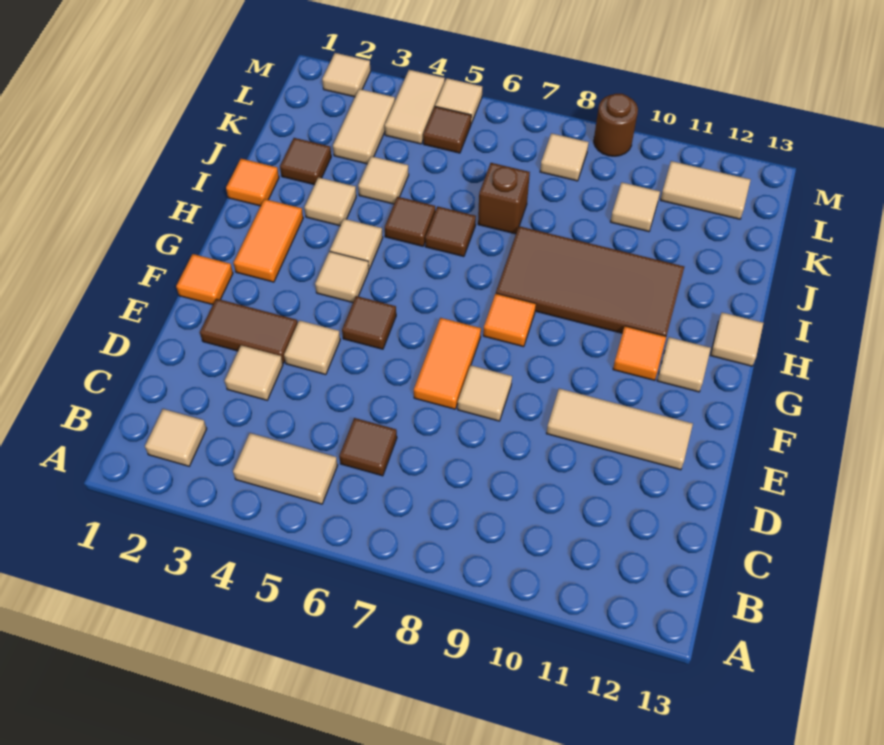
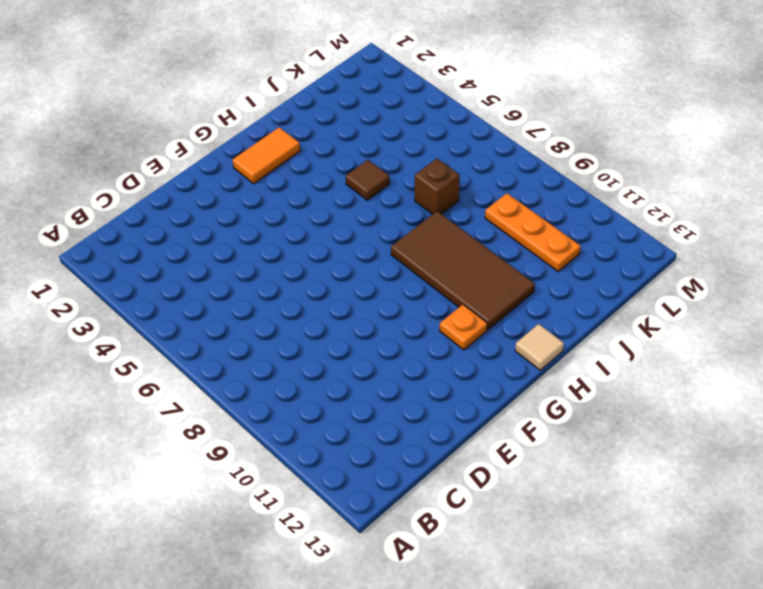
orange 1x1 plate [440,304,487,350] -> orange 1x1 tile [613,326,666,381]
orange 1x3 plate [485,193,581,271] -> tan 1x1 tile [611,182,660,232]
none -> tan 1x1 tile [145,409,207,466]
none -> tan 1x2 tile [233,433,338,504]
none -> brown 1x1 tile [339,418,397,476]
none -> tan 1x1 tile [225,345,283,400]

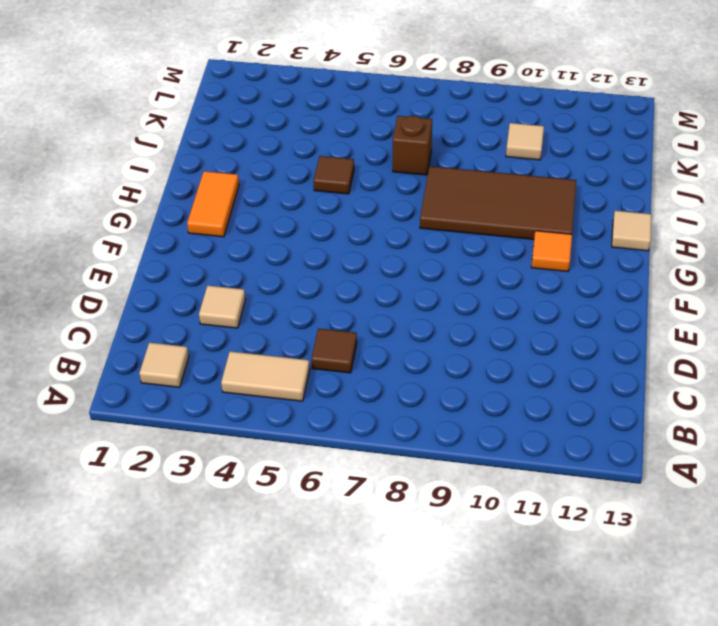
none -> brown 1x2 tile [200,299,298,363]
none -> tan 1x1 tile [284,320,340,375]
none -> orange 1x2 tile [414,318,481,409]
none -> tan 1x1 tile [458,365,512,421]

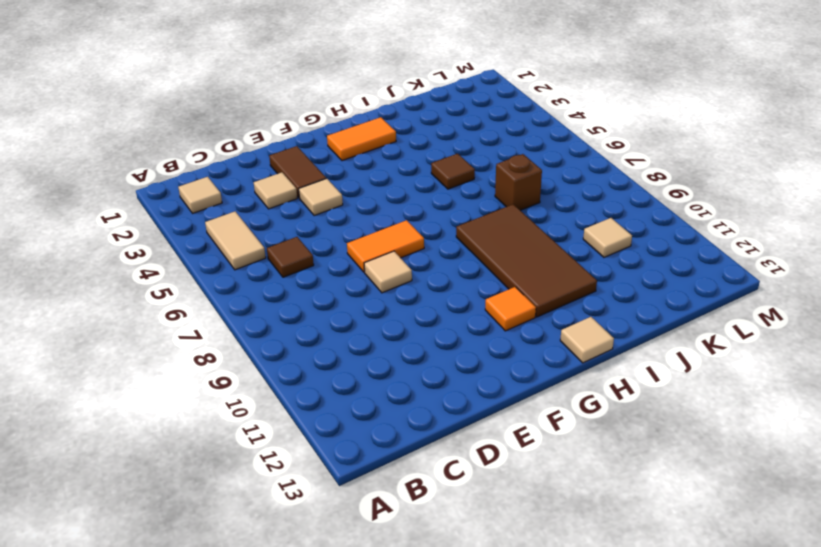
none -> tan 1x3 tile [546,389,693,470]
none -> orange 1x1 tile [176,254,233,305]
none -> brown 1x1 tile [342,296,396,349]
none -> tan 1x1 tile [315,251,369,303]

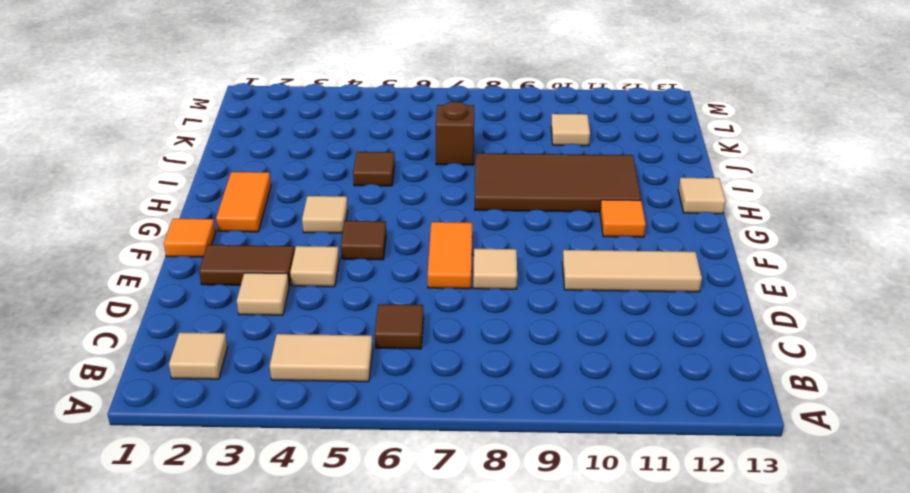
none -> orange 1x1 tile [483,294,536,347]
none -> tan 1x1 tile [657,337,711,392]
none -> tan 1x1 tile [330,219,383,269]
none -> orange 1x1 tile [226,159,279,206]

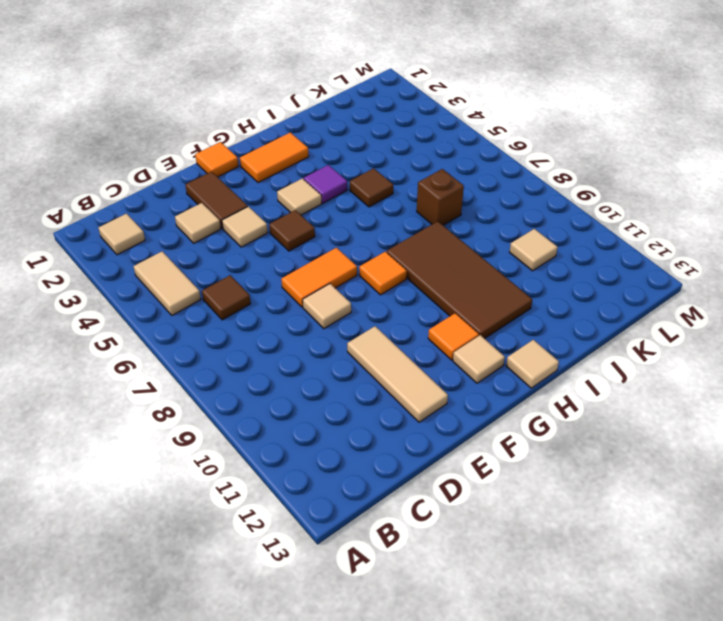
purple 1x1 tile [304,165,347,203] -> tan 1x1 tile [330,219,383,269]
none -> orange 1x1 tile [226,159,279,206]
none -> tan 1x1 tile [304,177,356,226]
none -> brown 1x1 tile [425,206,476,257]
none -> brown 1x1 tile [280,138,331,185]

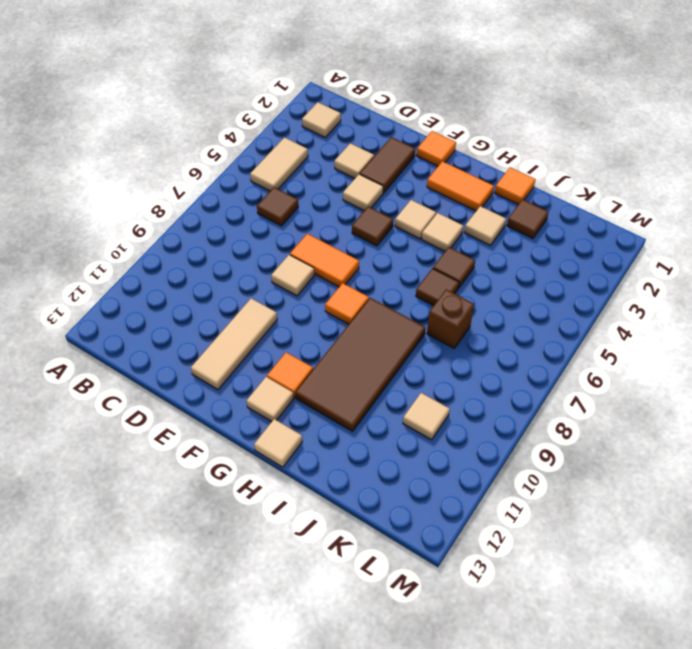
none -> tan 1x1 tile [358,156,409,204]
none -> tan 1x2 tile [333,89,395,164]
none -> tan 1x2 tile [385,70,445,144]
none -> brown 1x1 tile [423,107,471,153]

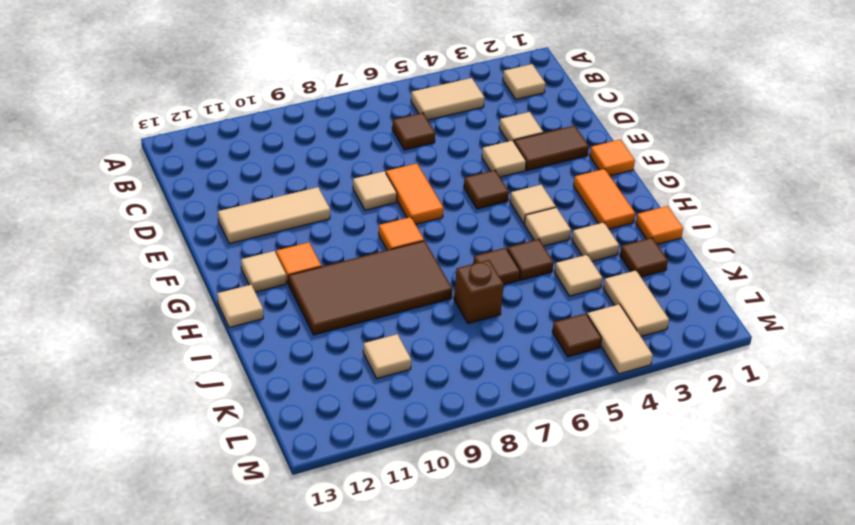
none -> tan 1x1 tile [540,133,589,181]
none -> tan 1x2 tile [661,161,750,219]
none -> tan 1x1 tile [322,53,371,97]
none -> tan 1x1 tile [435,78,482,124]

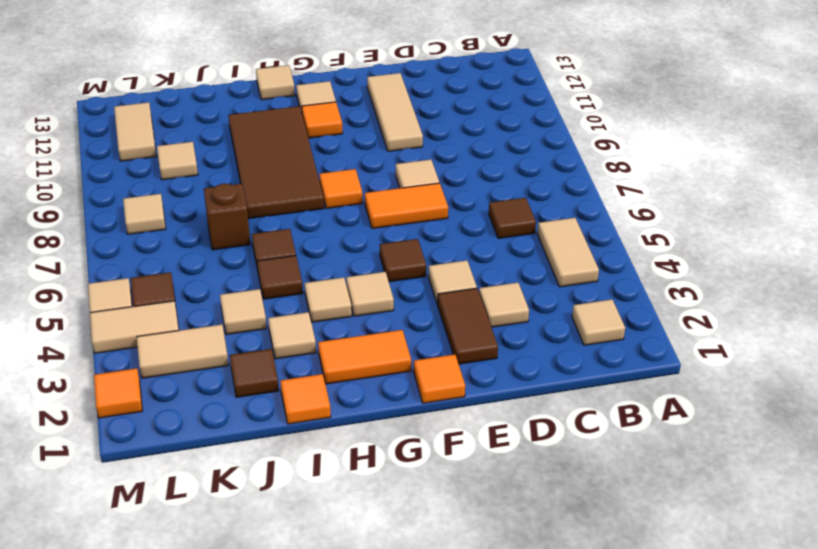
orange 1x1 tile [94,368,142,418] -> tan 1x1 tile [322,53,371,97]
none -> brown 1x1 round brick [594,94,638,156]

